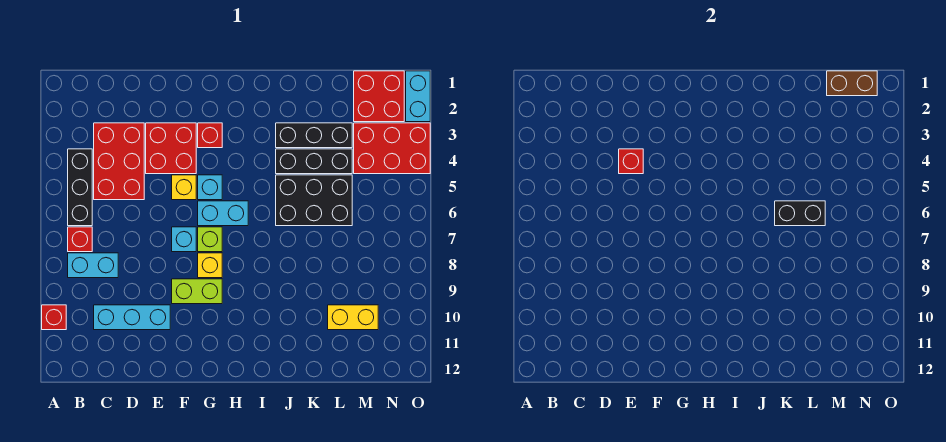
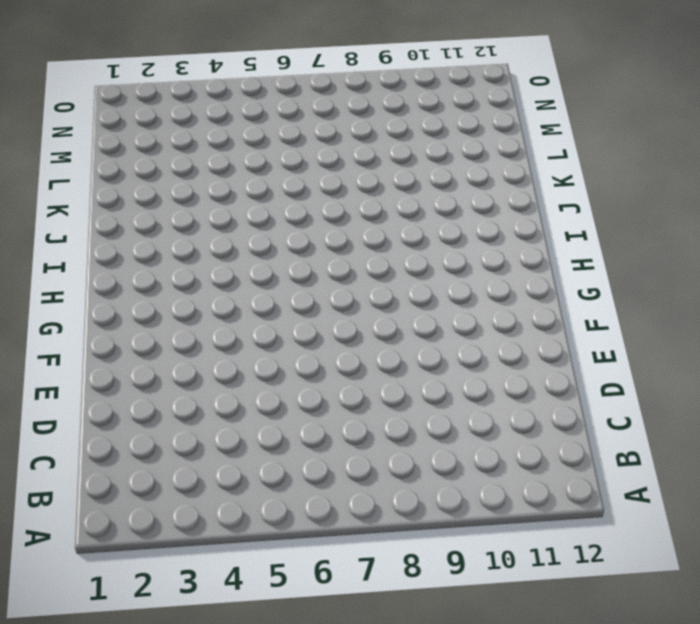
none -> red 1x1 brick [42,305,66,330]
none -> black 1x3 brick [68,149,92,226]
none -> red 1x1 brick [68,227,92,252]

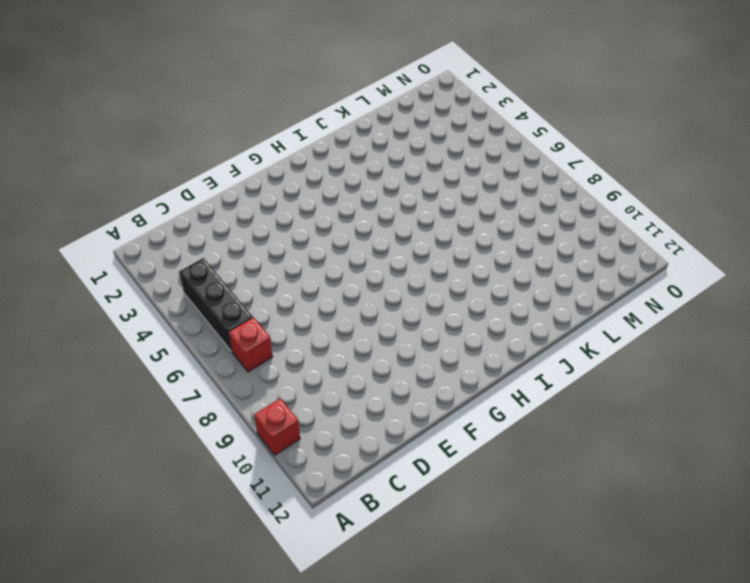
none -> cyan 1x2 brick [68,253,118,278]
none -> red 2x3 brick [94,123,144,200]
none -> cyan 1x3 brick [94,305,170,330]

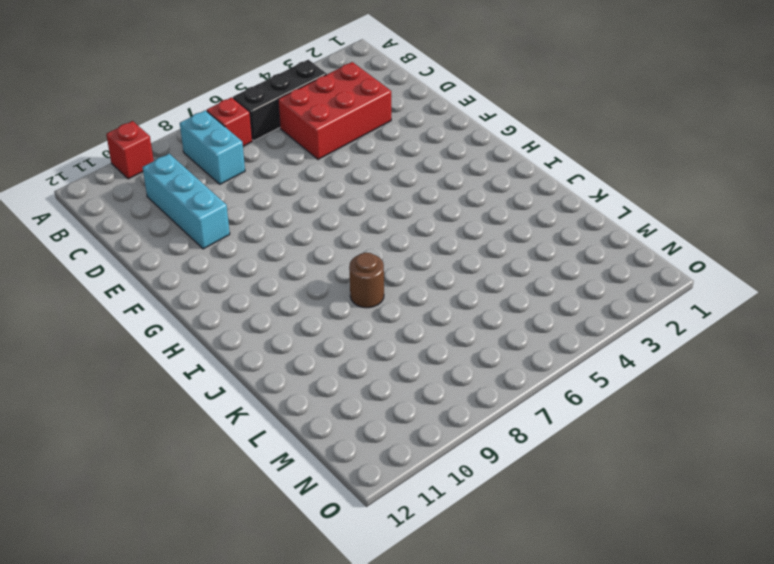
brown 1x1 round brick [349,253,384,308] -> none
none -> red 2x2 brick [146,123,196,174]
none -> yellow 1x1 brick [172,175,196,200]
none -> cyan 1x1 brick [172,227,196,252]

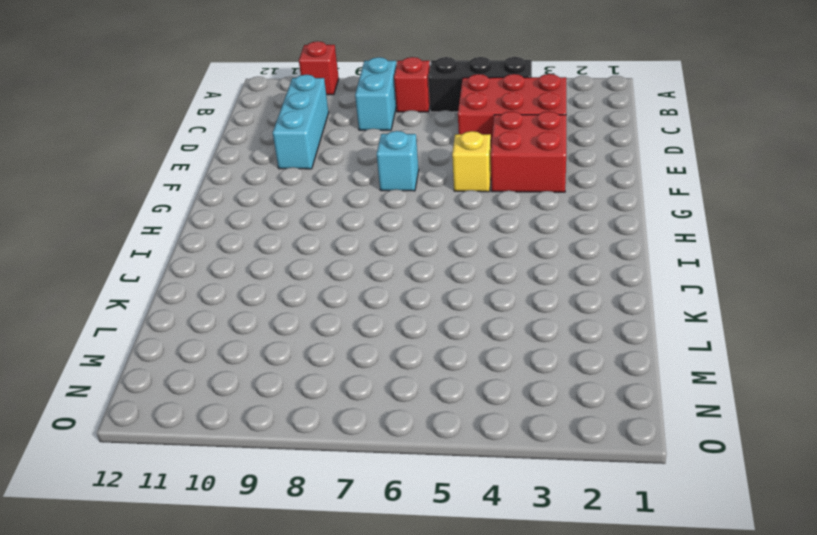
none -> lime 1x2 brick [172,279,222,304]
none -> red 1x1 brick [198,123,222,148]
none -> cyan 1x1 brick [198,175,222,200]

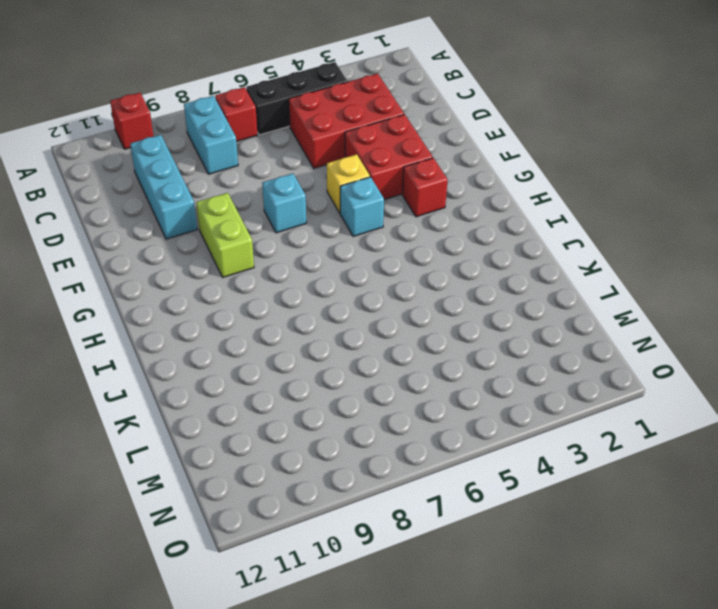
none -> cyan 1x2 brick [198,201,248,226]
none -> lime 1x1 brick [198,227,222,252]
none -> yellow 1x1 brick [198,253,222,278]

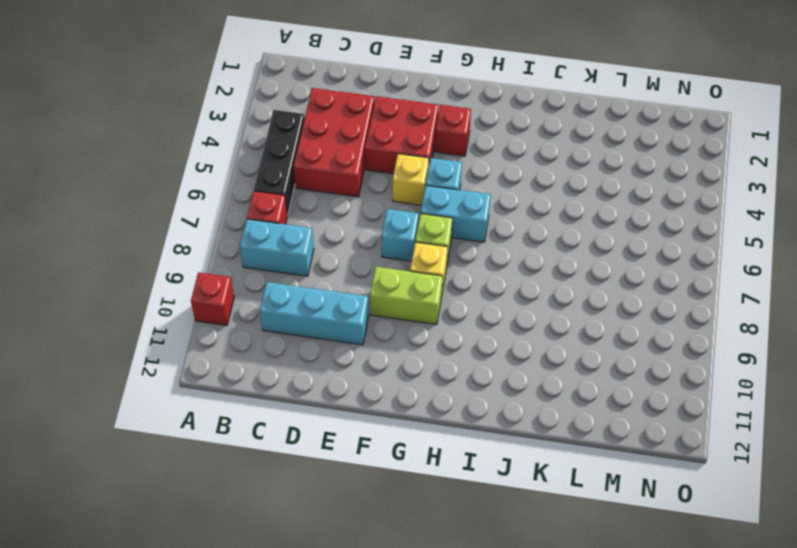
none -> black 1x3 brick [276,123,352,148]
none -> black 1x3 brick [276,149,352,174]
none -> black 2x3 brick [276,175,352,226]

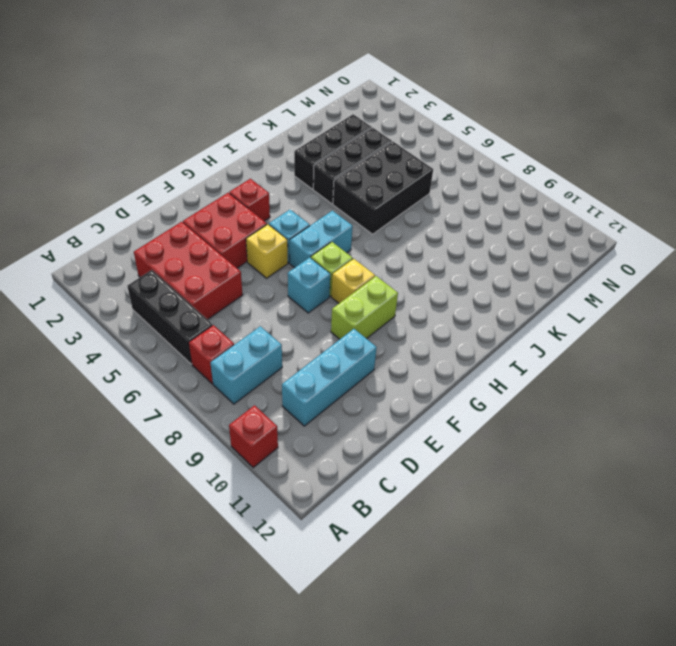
none -> yellow 1x2 brick [328,305,378,330]
none -> red 2x2 brick [354,71,404,122]
none -> red 2x3 brick [354,123,430,174]

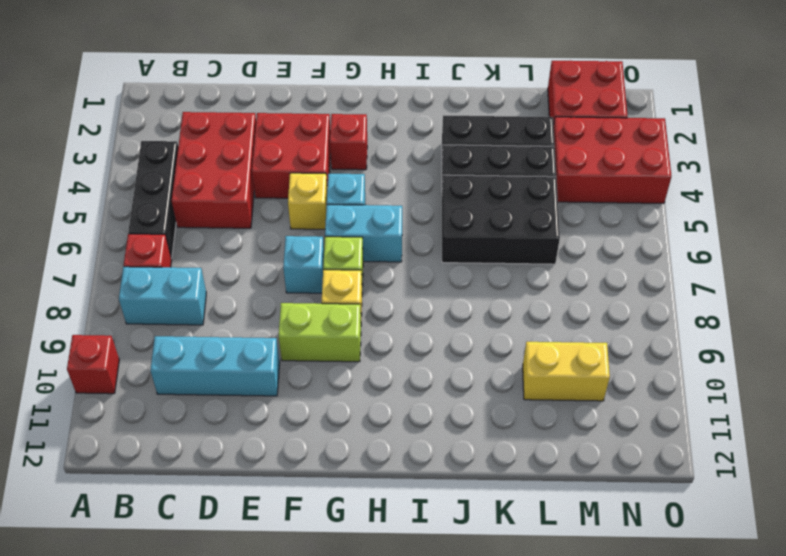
none -> cyan 1x2 brick [406,71,430,122]
none -> red 1x1 brick [619,149,643,174]
none -> black 1x2 brick [775,201,825,226]

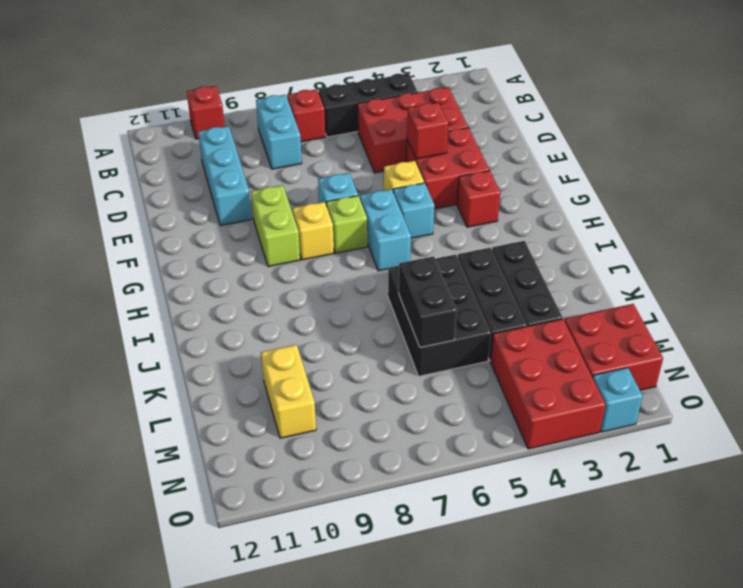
cyan 1x1 brick [593,368,643,432] -> cyan 1x2 brick [406,71,430,122]
none -> brown 1x2 brick [827,71,877,96]

